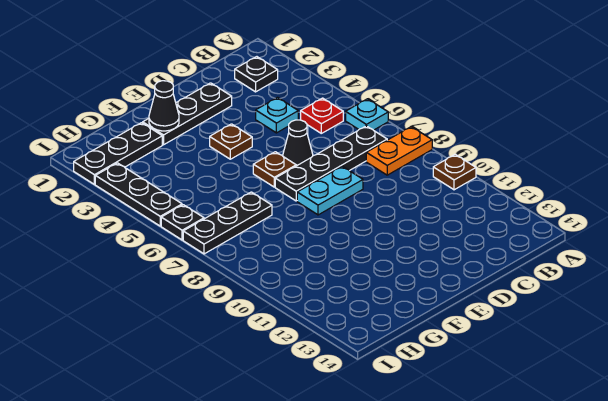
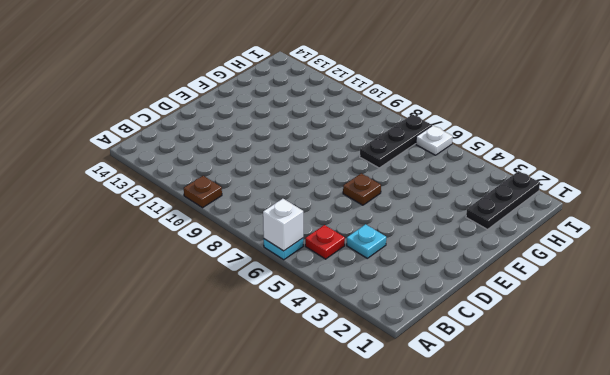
white 1x1 brick [263,199,303,251] -> none
white 1x1 plate [416,126,453,155] -> black 1x1 plate [161,205,204,240]
none -> orange 1x2 plate [366,127,432,175]
none -> black 1x1 plate [235,57,278,92]
none -> black 1x4 plate [275,126,387,201]

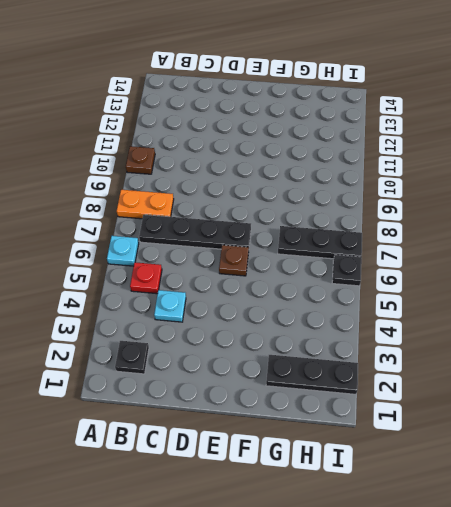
none -> black 1x3 plate [143,83,232,145]
none -> black 1x1 cone [283,120,313,166]
none -> cyan 1x2 plate [297,166,363,215]

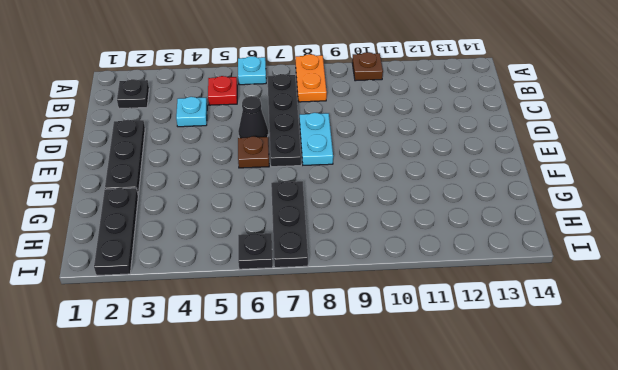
none -> brown 1x1 plate [210,124,252,159]
none -> black 1x3 plate [95,163,182,226]
none -> black 1x1 cone [149,81,179,131]

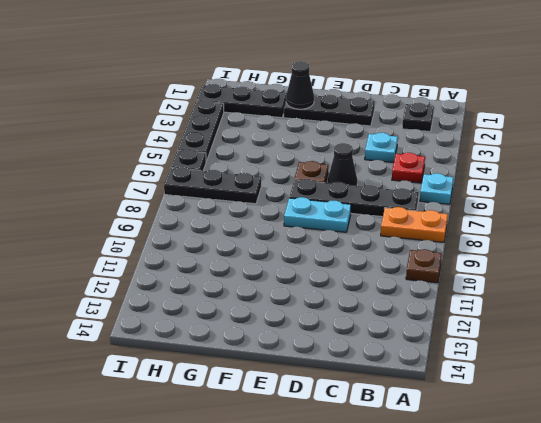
none -> brown 1x1 plate [210,124,252,159]

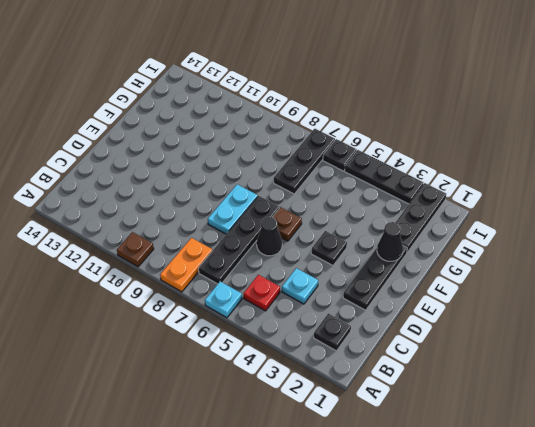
black 1x1 plate [311,231,347,265] -> brown 1x1 plate [210,124,252,159]

